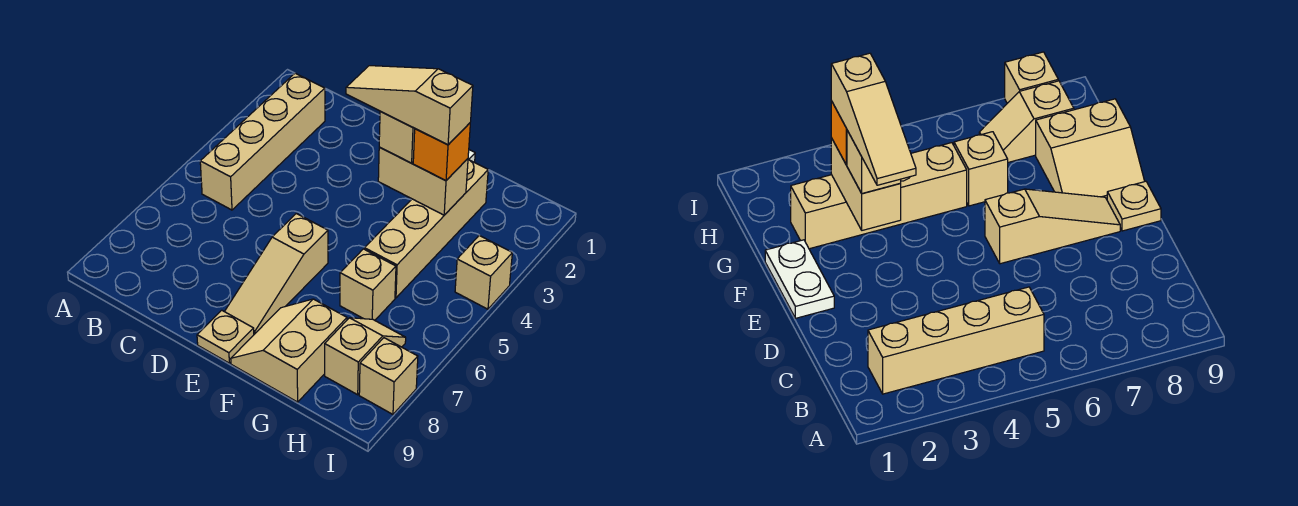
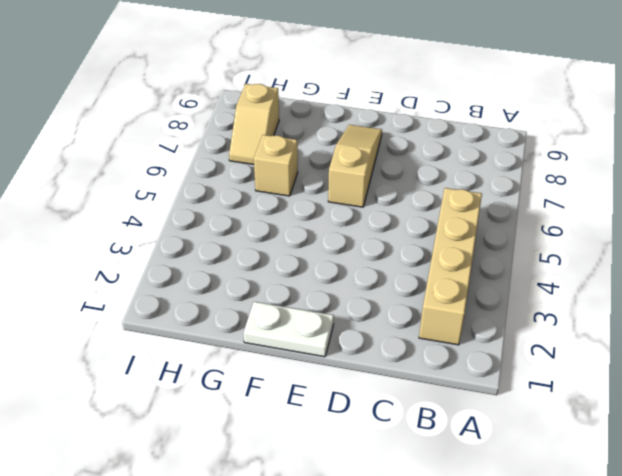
none -> tan 1x1 plate [197,310,254,363]
none -> tan 2x2 slope [231,299,347,402]
none -> tan 1x4 brick [365,159,488,298]

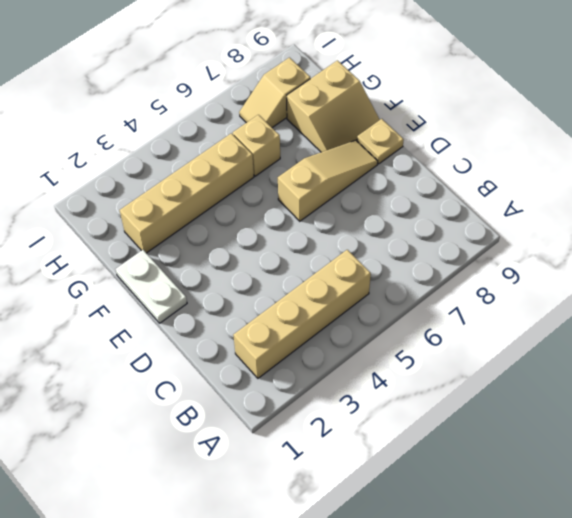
none -> tan 1x1 brick [455,235,512,309]
none -> tan 1x1 brick [359,338,418,414]
none -> tan 1x2 brick [378,147,468,215]

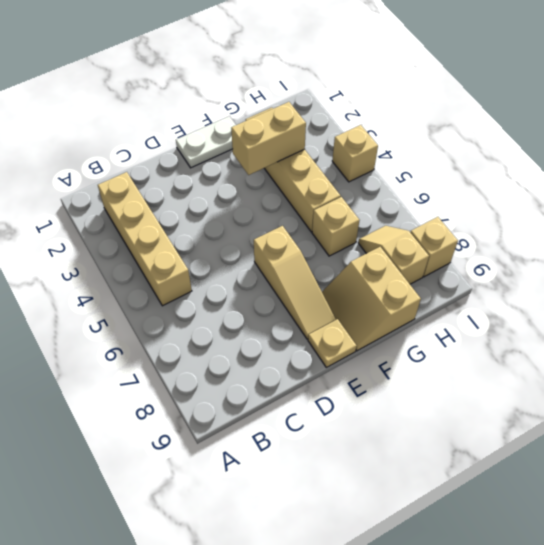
none -> tan 1x1 brick [379,111,415,163]
none -> orange 1x1 brick [413,123,470,181]
none -> tan 1x3 slope [346,66,473,145]

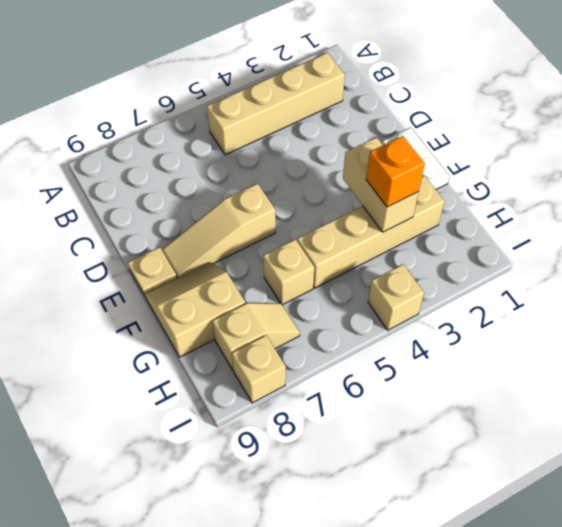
none -> tan 1x1 brick [379,111,415,163]
none -> tan 1x3 slope [346,66,473,145]

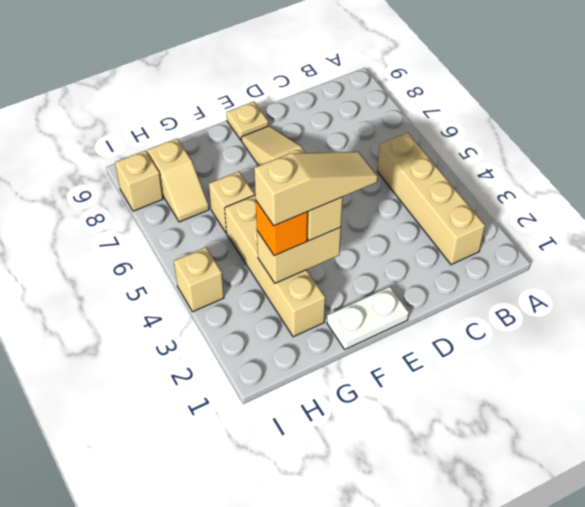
none -> tan 2x2 slope [231,299,347,402]

